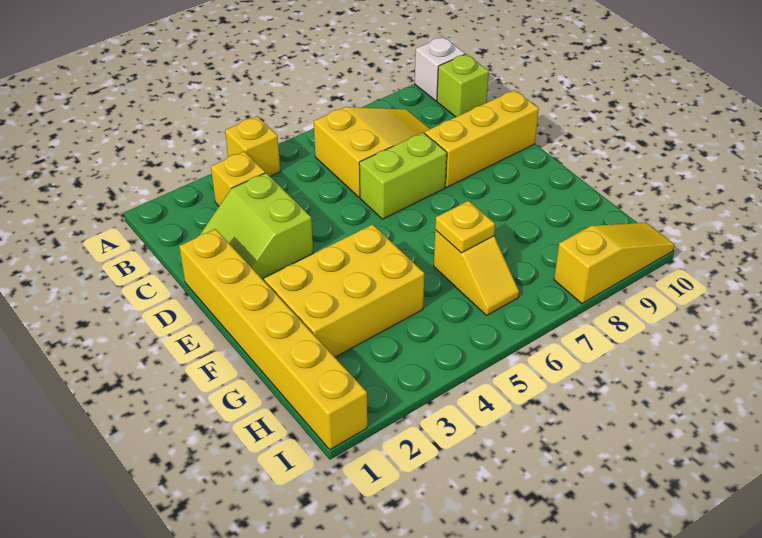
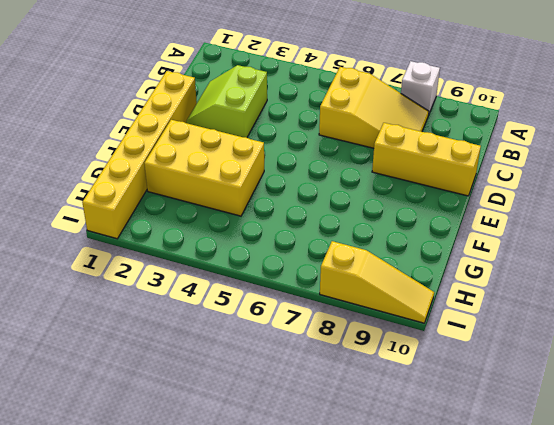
white 1x1 brick [401,61,440,113] -> white 1x1 brick moved to [415,37,465,101]
none -> yellow 1x1 brick [225,116,280,176]
none -> yellow 1x1 brick [211,151,265,206]
none -> lime 1x1 brick [437,54,489,117]

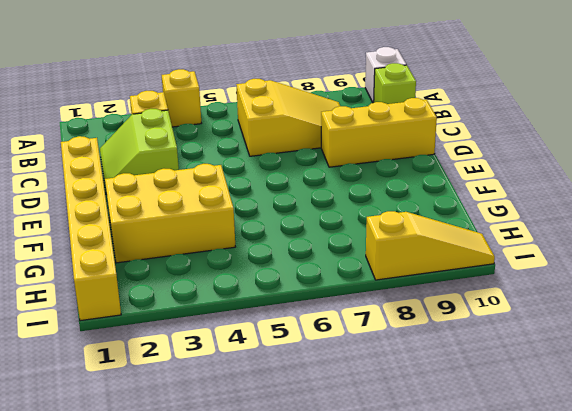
none -> lime 1x2 brick [359,133,447,219]
none -> yellow 1x2 slope [434,230,519,315]
none -> yellow 1x1 plate [435,201,495,253]

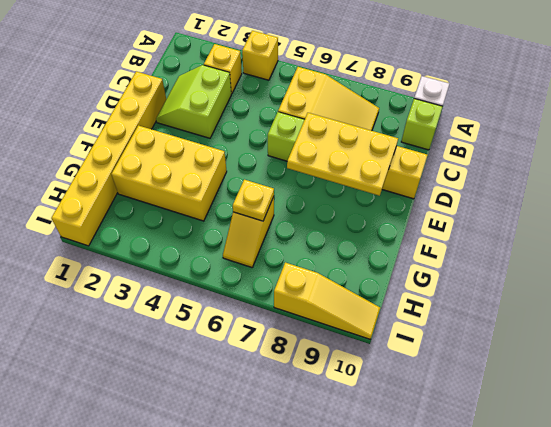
yellow 2x3 plate [287,113,398,196] -> none

